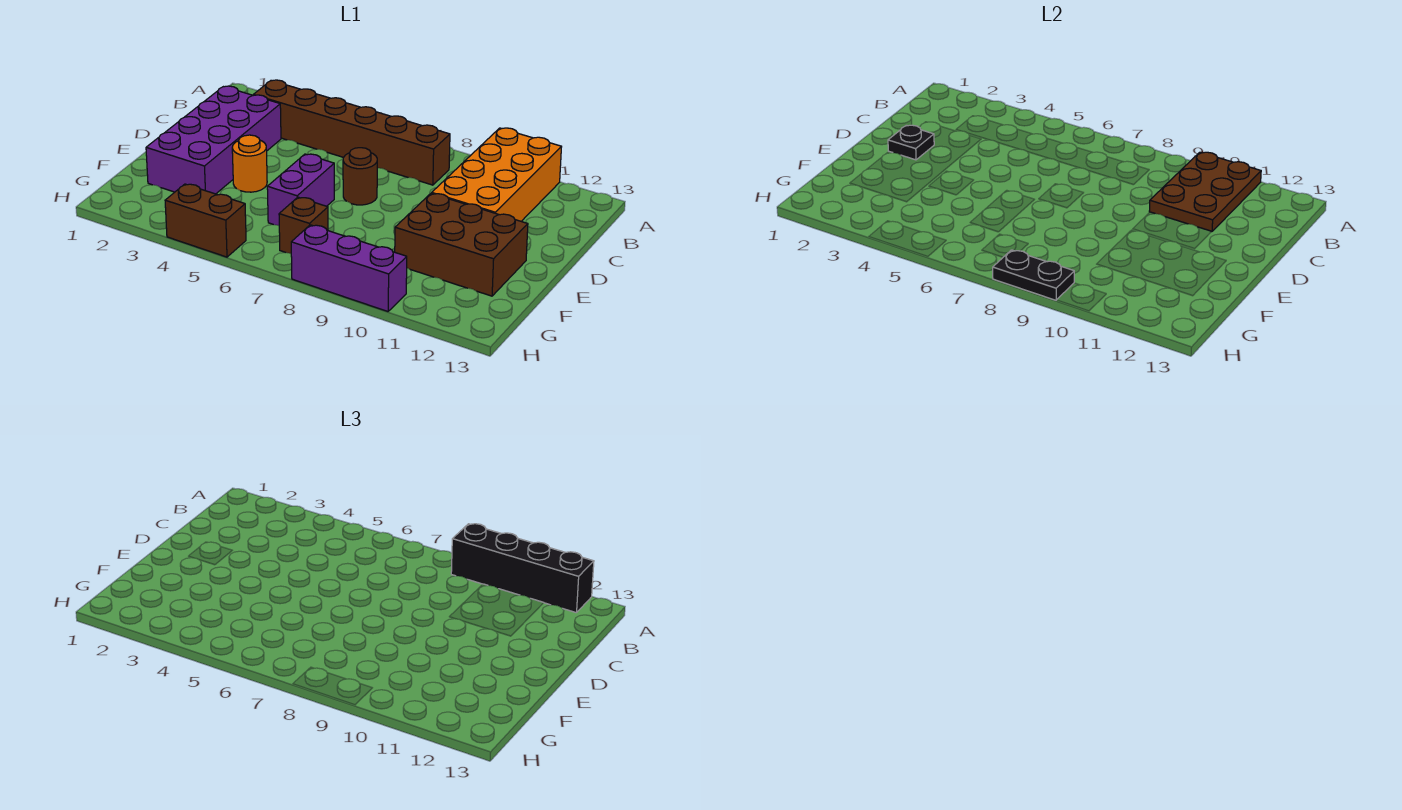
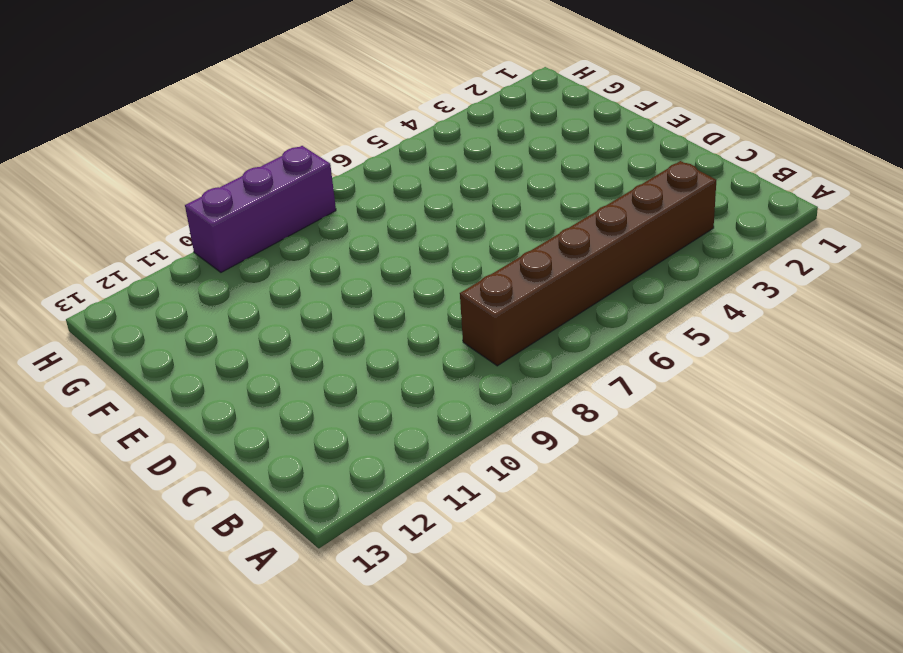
none -> orange 2x4 brick [432,128,561,221]
none -> purple 2x4 brick [146,86,281,194]
none -> brown 1x1 round brick [343,148,377,205]

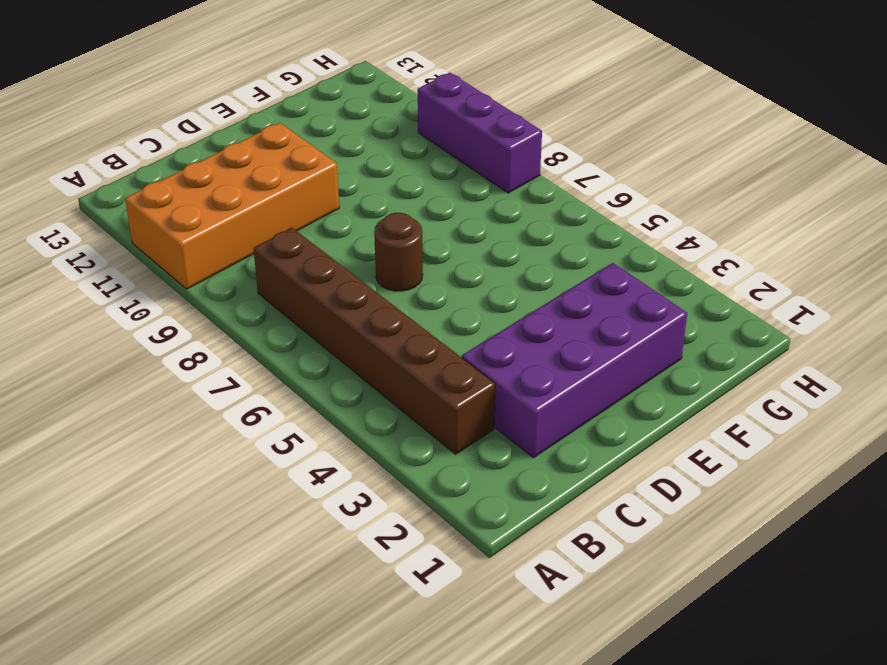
none -> orange 1x1 round brick [232,135,267,192]
none -> purple 1x2 brick [267,154,334,225]
none -> brown 2x3 brick [395,193,528,296]

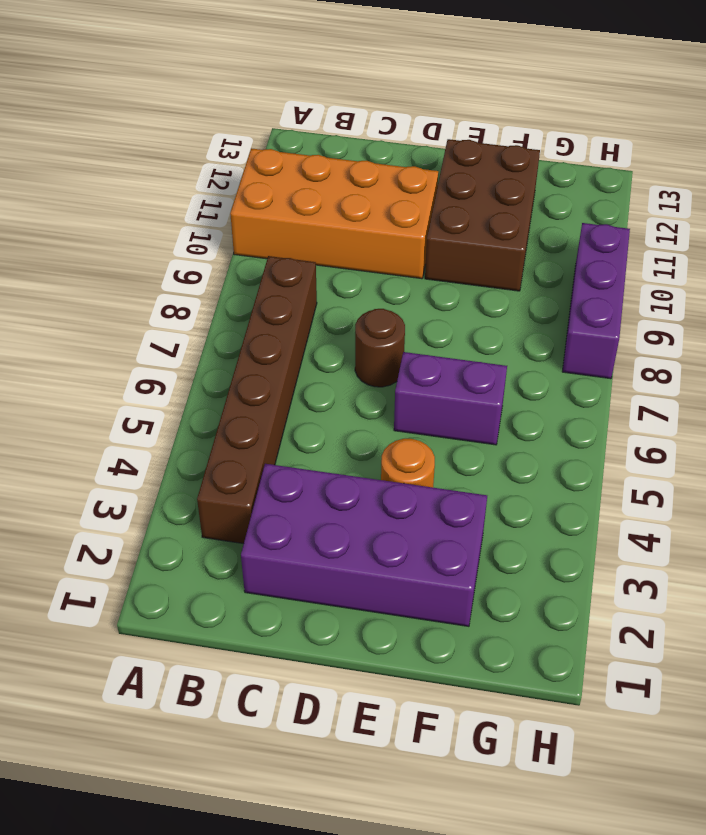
none -> brown 1x1 brick [279,197,328,253]
none -> brown 1x2 brick [165,184,246,257]
none -> brown 2x3 plate [1149,152,1261,232]

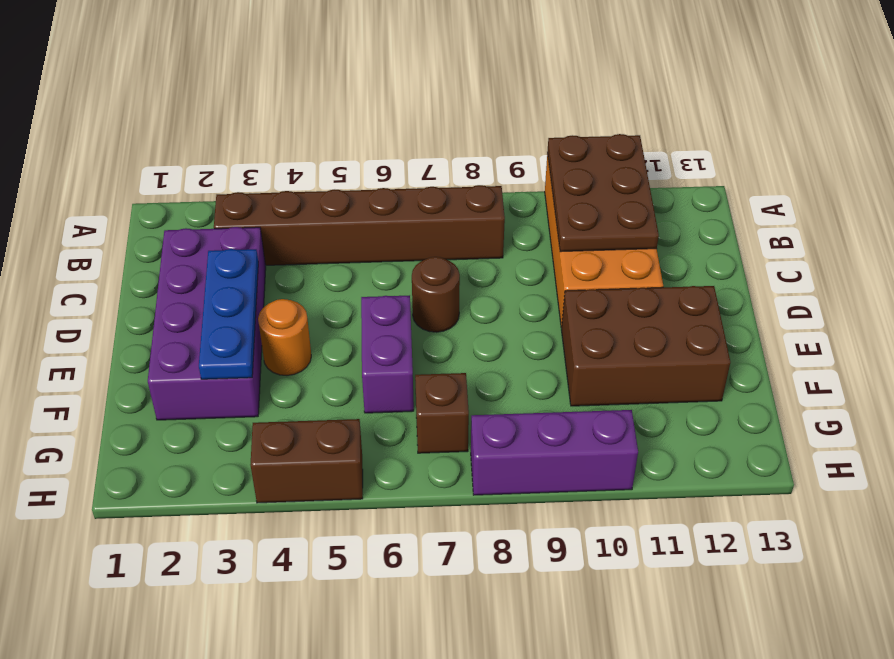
blue 1x3 plate [199,249,258,379] -> none
none -> black 1x1 plate [888,125,934,160]
none -> black 1x2 plate [993,250,1074,300]
none -> black 1x4 brick [451,524,594,613]

